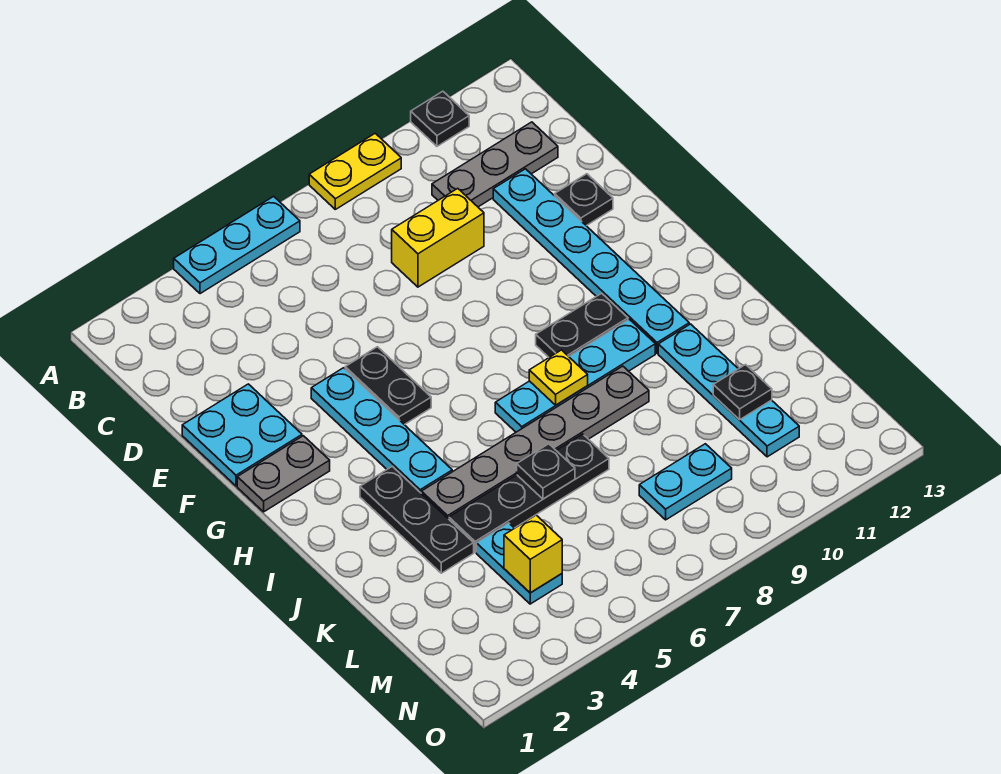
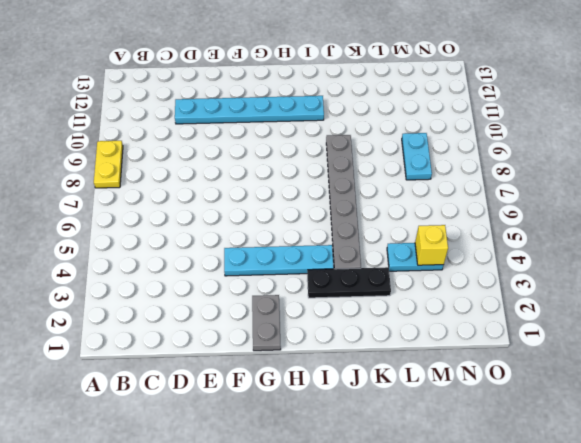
none -> cyan 1x3 plate [174,196,300,294]
none -> black 1x1 plate [411,91,469,146]
none -> grey 1x3 plate [432,122,558,207]

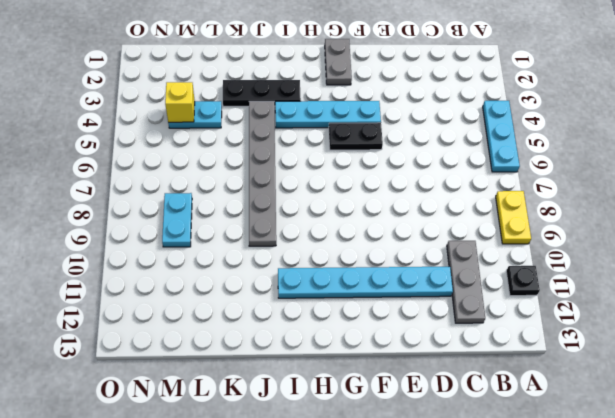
none -> yellow 1x2 brick [392,188,484,287]
none -> cyan 2x2 plate [182,384,302,486]
none -> black 1x1 plate [555,174,613,226]

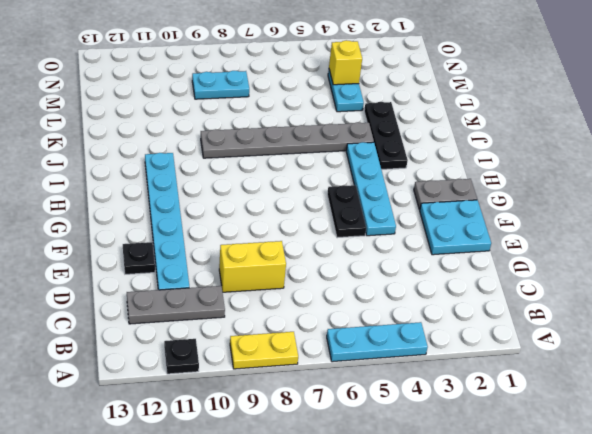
none -> black 1x2 plate [536,293,628,357]
none -> cyan 1x4 plate [495,319,655,432]
none -> cyan 1x4 plate [658,324,799,457]

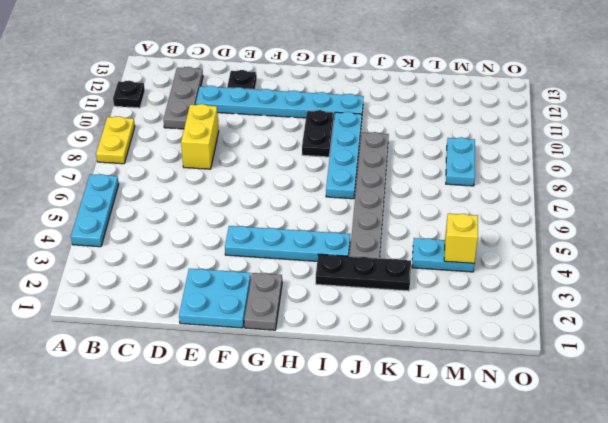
none -> black 1x2 plate [345,347,431,425]
none -> cyan 1x4 plate [658,324,799,457]
none -> black 1x4 plate [449,434,609,552]

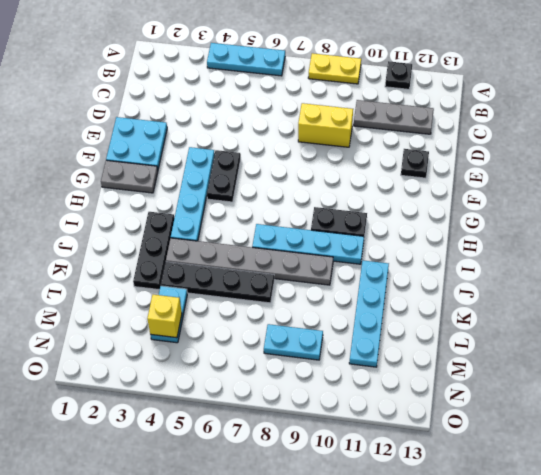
none -> cyan 1x6 plate [493,169,689,353]
none -> yellow 1x1 plate [529,350,588,405]
none -> black 1x1 plate [517,444,575,499]

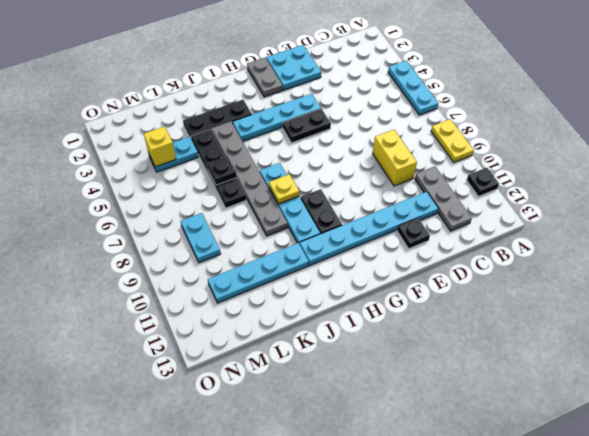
none -> black 1x1 plate [713,365,772,420]

